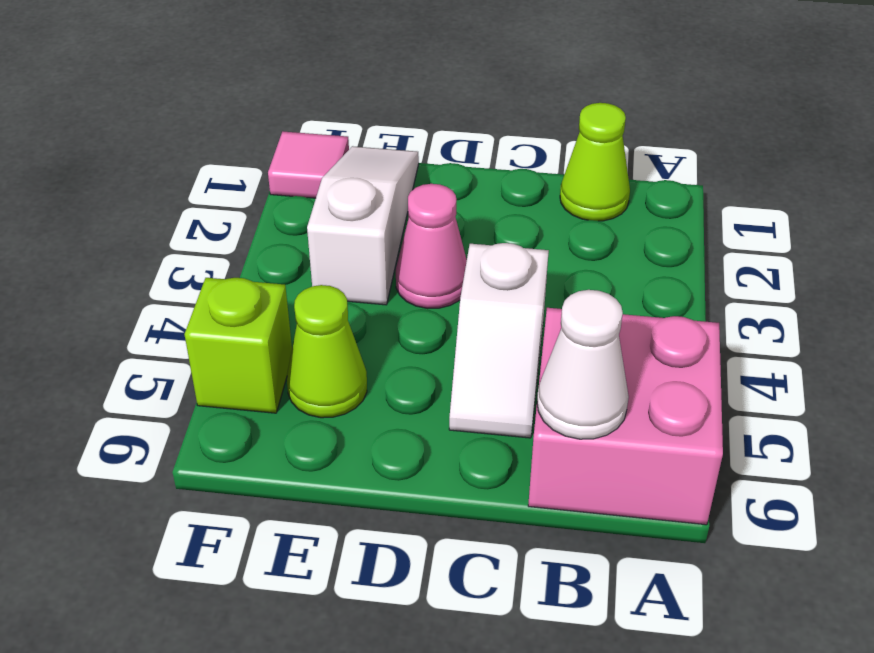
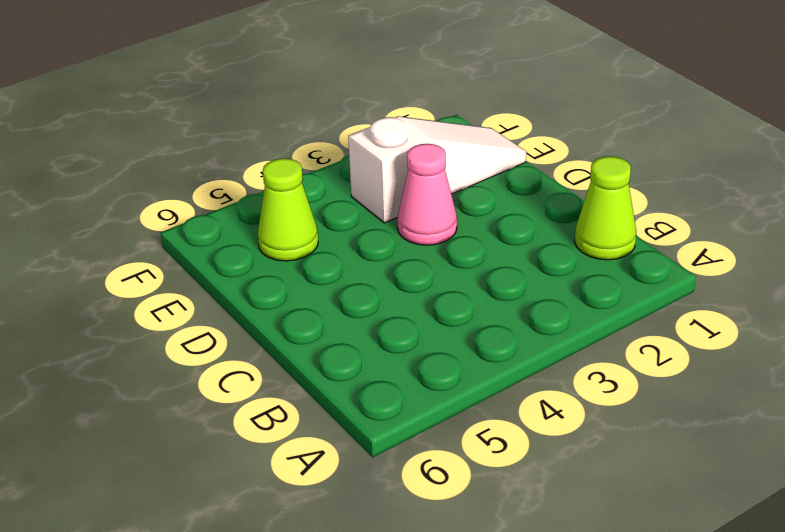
none -> pink 2x2 brick [528,308,723,525]
none -> white 1x2 slope [449,243,549,438]

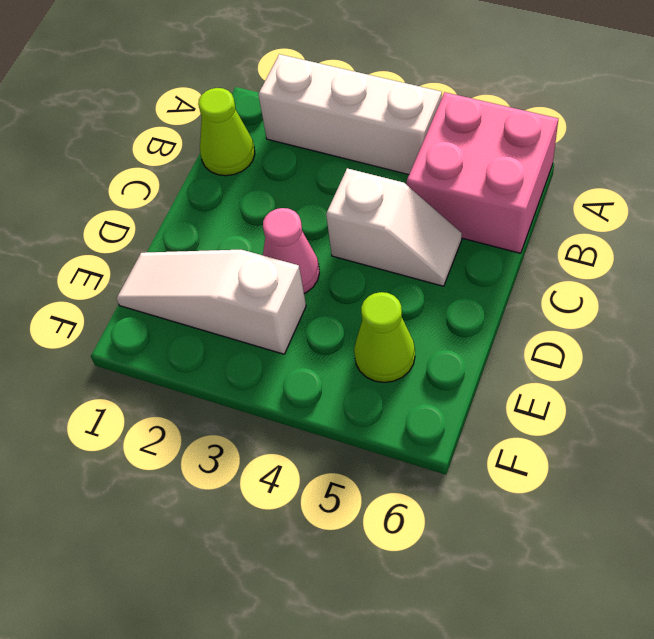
white 1x3 brick [258,54,442,175] -> none
none -> pink 1x1 tile [268,131,349,198]
none -> lime 1x1 brick [185,278,292,413]

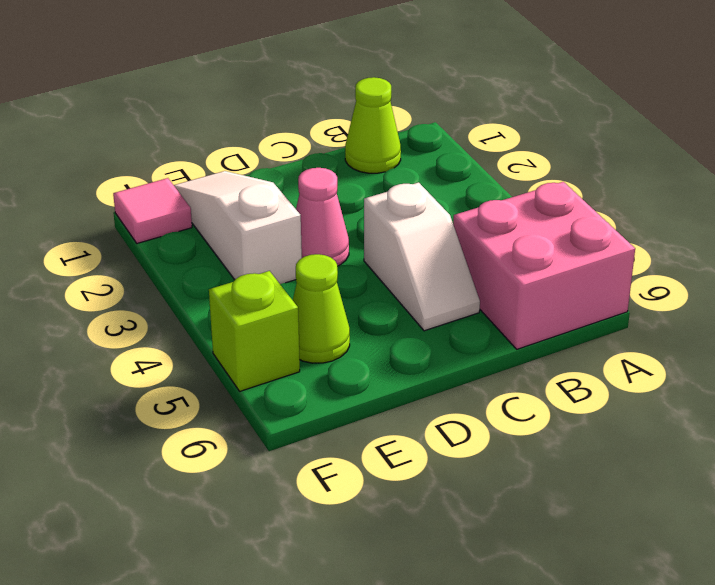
none -> white 1x1 cone [537,290,629,439]

